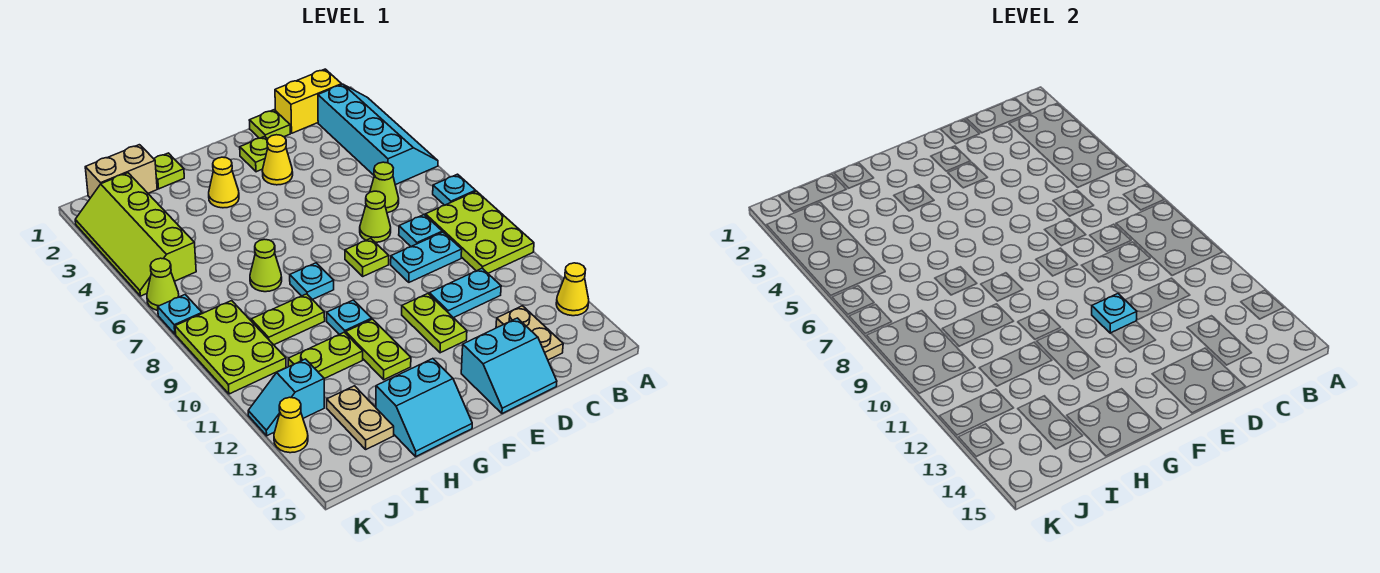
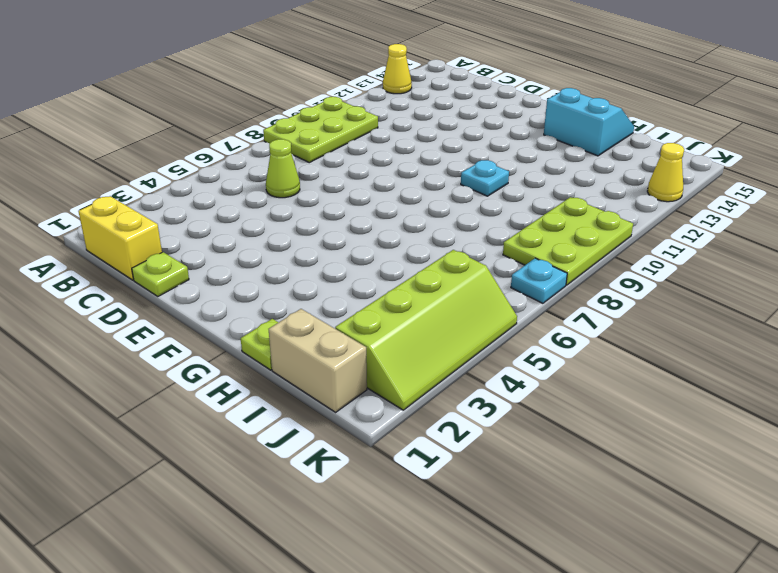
none -> cyan 2x4 slope [318,84,438,185]
none -> cyan 1x1 plate [433,174,476,205]
none -> cyan 1x1 plate [399,215,442,246]
none -> cyan 1x2 plate [391,232,462,282]

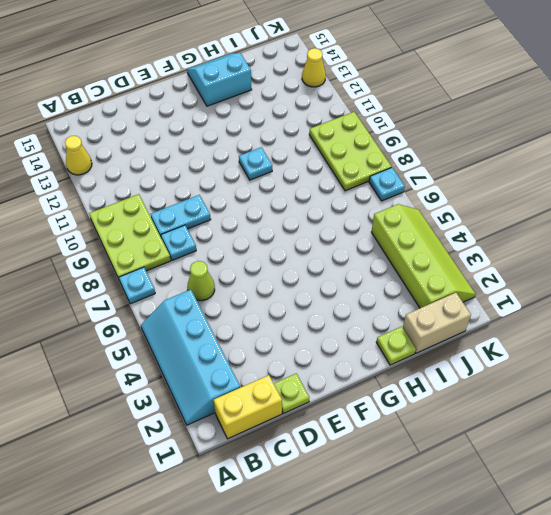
none -> cyan 1x2 plate [429,268,501,318]
none -> tan 1x2 plate [496,306,563,360]
none -> lime 1x1 cone [360,191,391,242]
none -> cyan 2x2 slope [461,318,557,414]

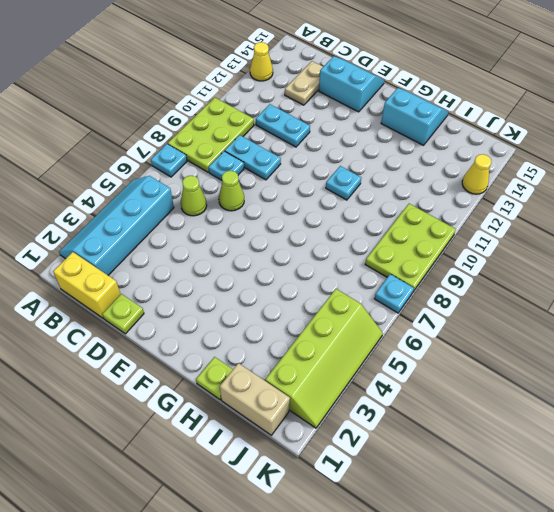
none -> lime 1x1 plate [240,136,268,172]
none -> yellow 1x1 cone [262,135,293,185]
none -> lime 1x1 plate [345,238,389,276]
none -> lime 1x2 plate [402,294,467,353]

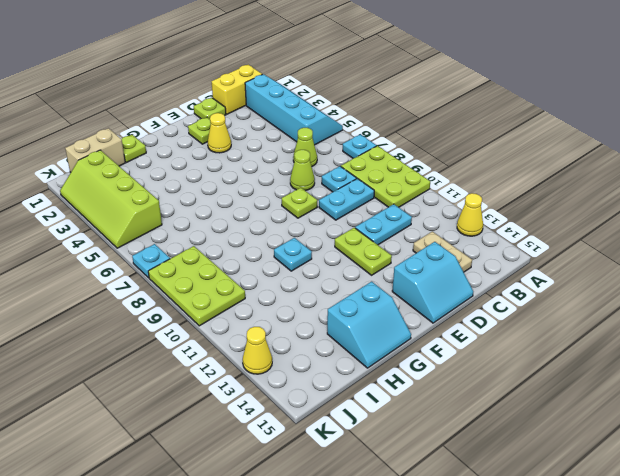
none -> yellow 1x1 cone [209,157,239,208]
none -> cyan 1x1 plate [290,263,334,300]
none -> lime 1x2 plate [346,319,411,380]
none -> lime 1x1 cone [250,239,282,292]

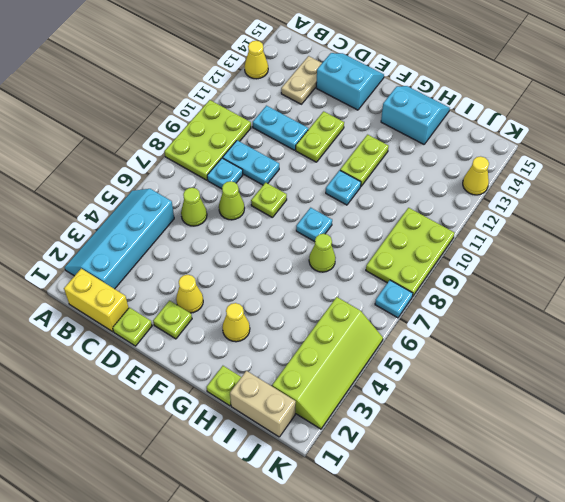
none -> cyan 1x1 plate [433,174,476,205]
none -> lime 1x2 plate [251,294,325,345]
none -> lime 1x2 plate [288,332,363,379]
none -> tan 1x2 plate [327,386,394,449]

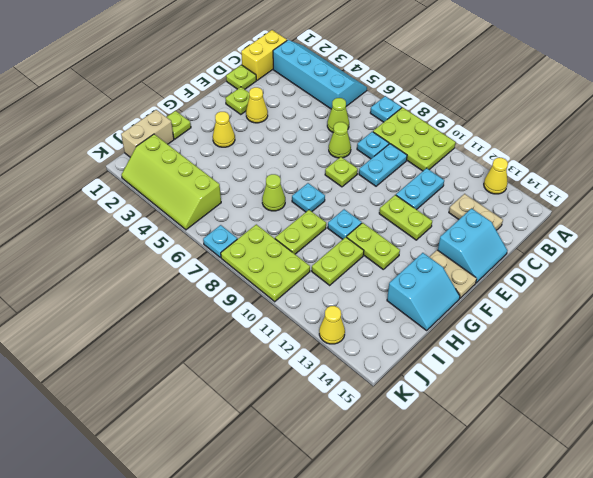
tan 1x2 plate [430,250,477,298] -> tan 1x2 plate moved to [327,386,394,449]
none -> cyan 1x2 slope [248,359,324,436]
none -> lime 1x1 cone [147,258,179,310]
none -> cyan 1x1 plate [1092,294,1137,333]

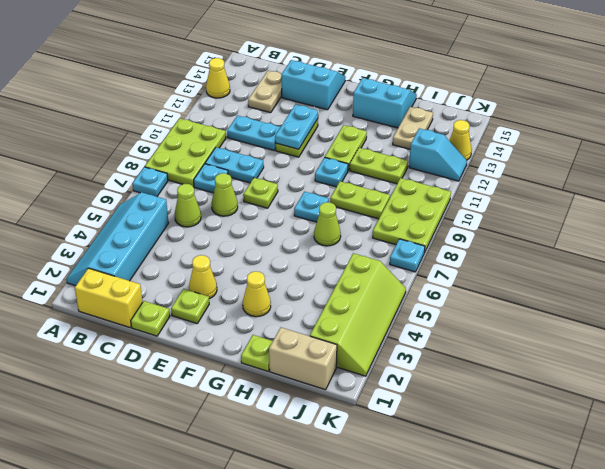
cyan 1x2 plate [275,105,318,149] -> cyan 1x1 plate [1092,294,1137,333]
none -> lime 1x1 cone [147,258,179,310]

